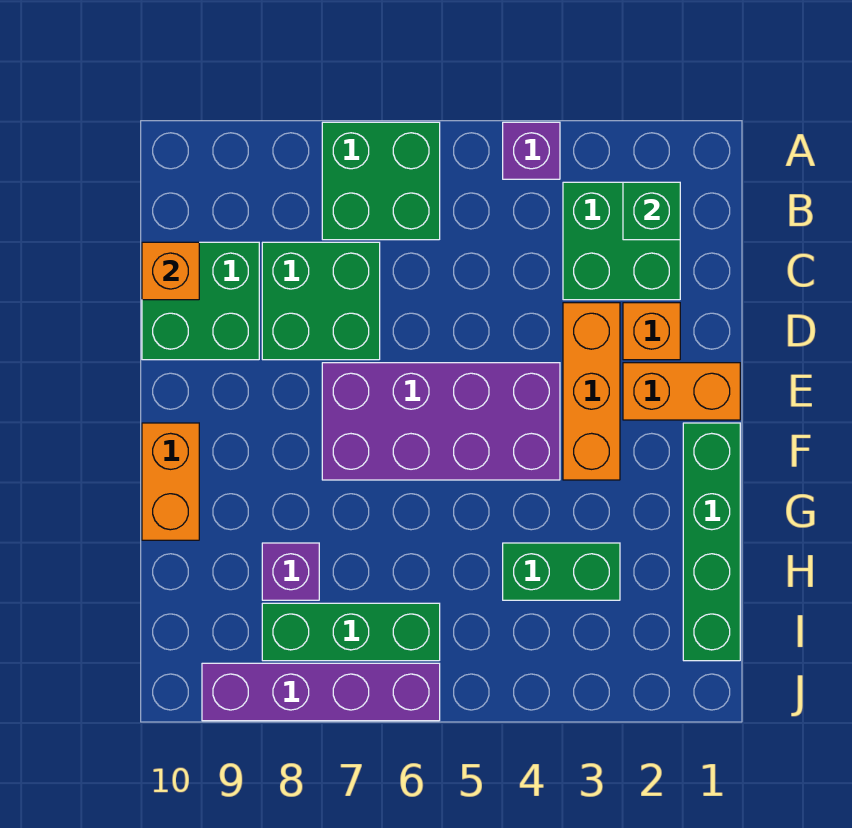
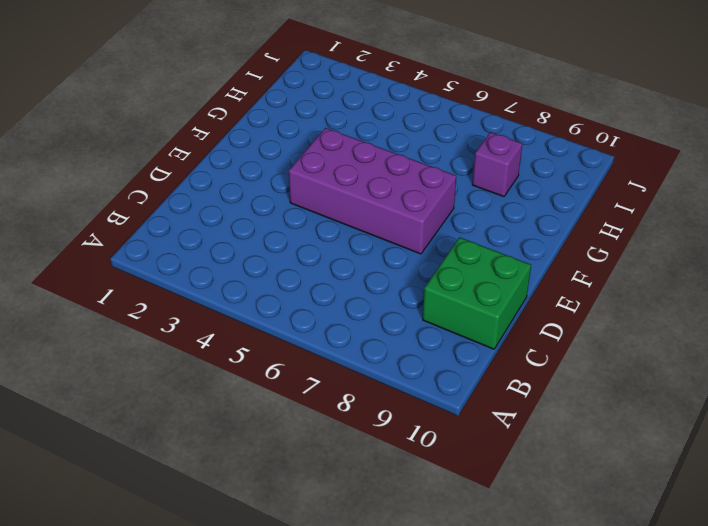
none -> purple 1x1 brick [503,122,560,179]
none -> green 2x2 brick [322,122,440,240]
none -> green 2x2 brick [563,182,680,300]

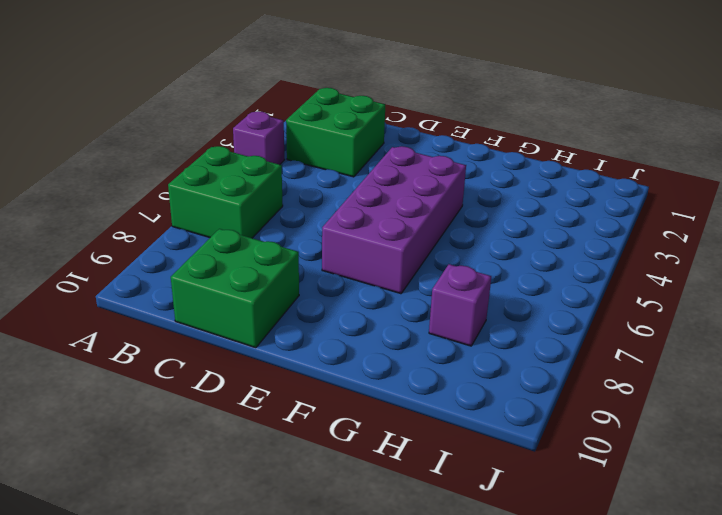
none -> green 2x2 brick [262,242,380,360]
none -> orange 1x1 brick [623,303,680,360]
none -> orange 1x3 brick [563,303,620,480]

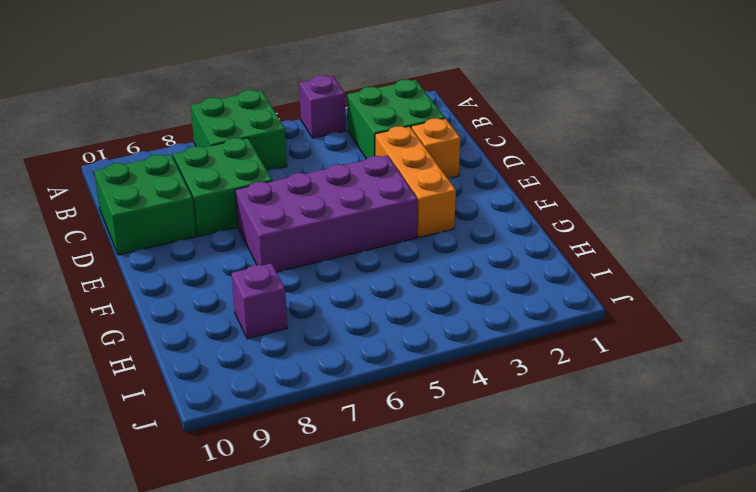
none -> orange 1x2 brick [623,363,740,420]
none -> green 1x4 brick [683,423,740,661]
none -> orange 1x2 brick [142,423,199,540]

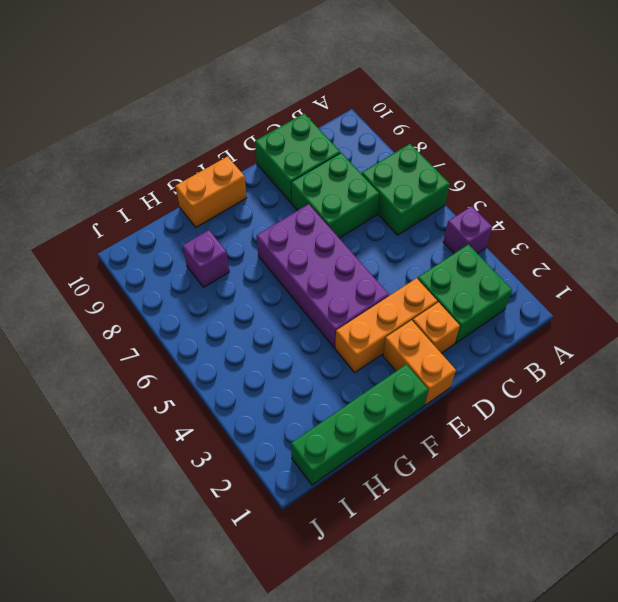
none -> green 1x2 brick [503,543,620,600]
none -> green 1x3 brick [262,603,440,661]
none -> purple 1x4 brick [202,663,440,721]

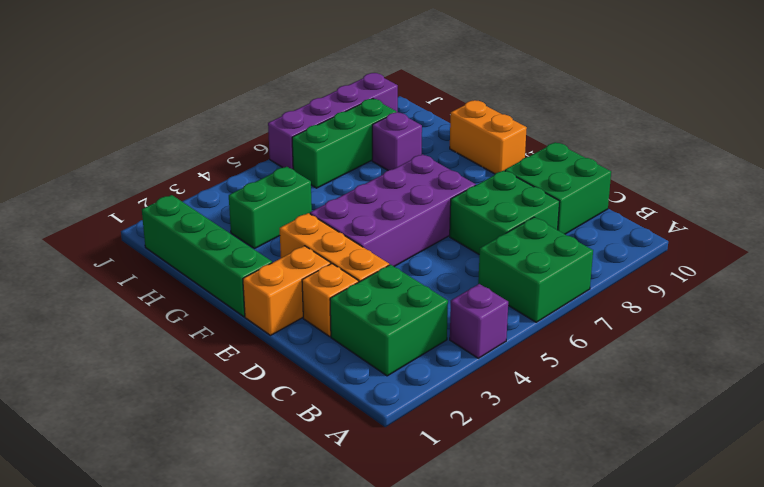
none -> green 1x1 brick [623,182,680,240]
none -> orange 1x1 brick [142,242,199,300]

